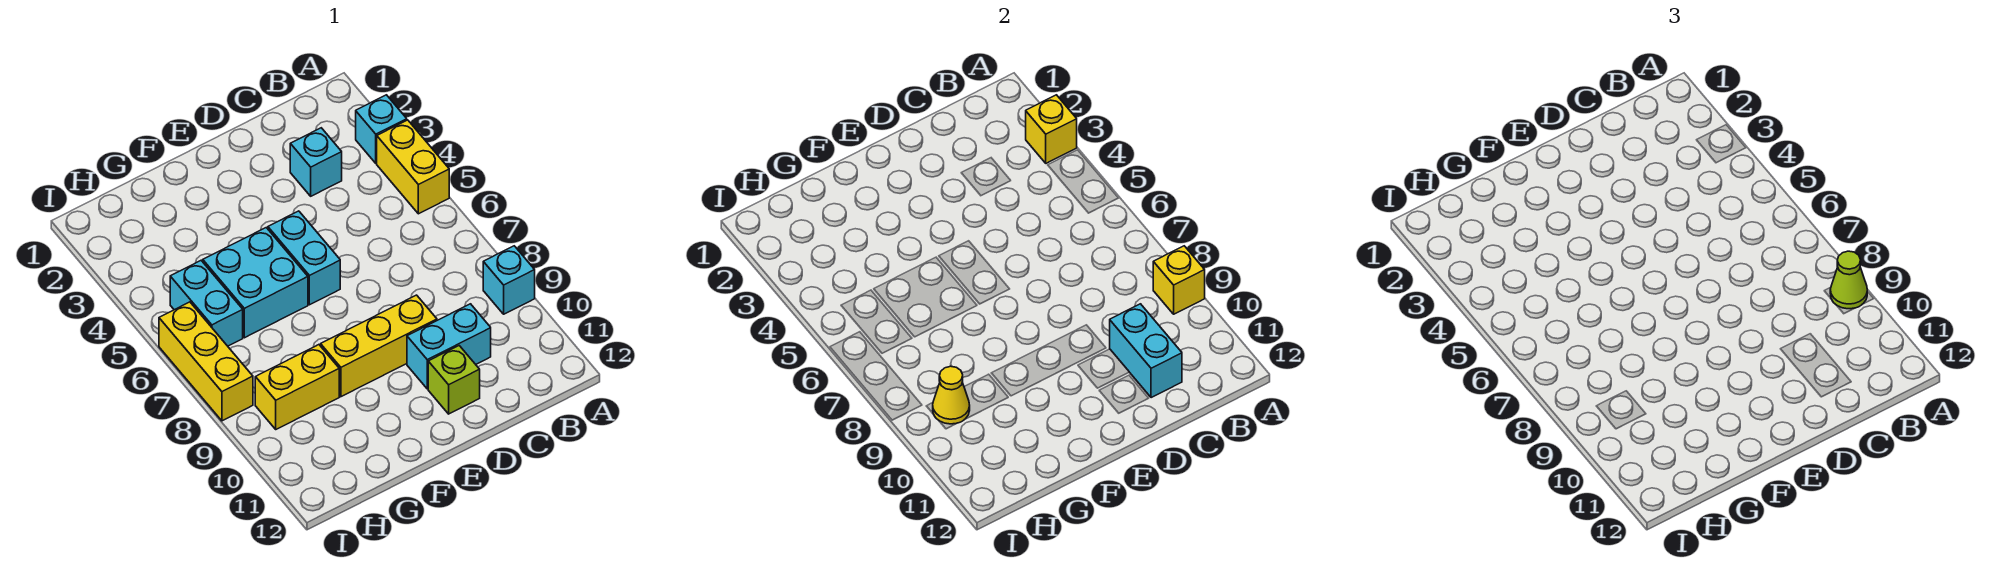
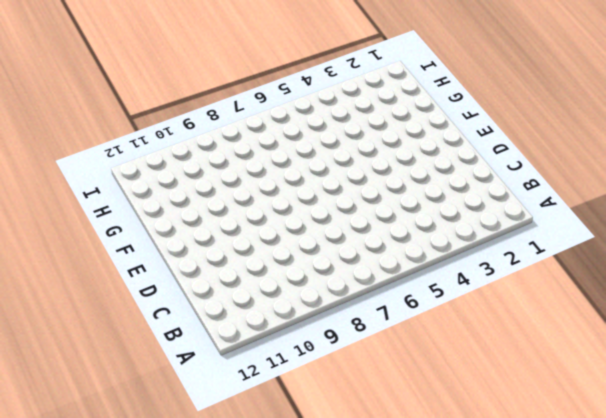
none -> cyan 1x1 brick [356,95,407,163]
none -> yellow 1x2 brick [377,120,449,214]
none -> cyan 1x1 brick [483,246,535,314]

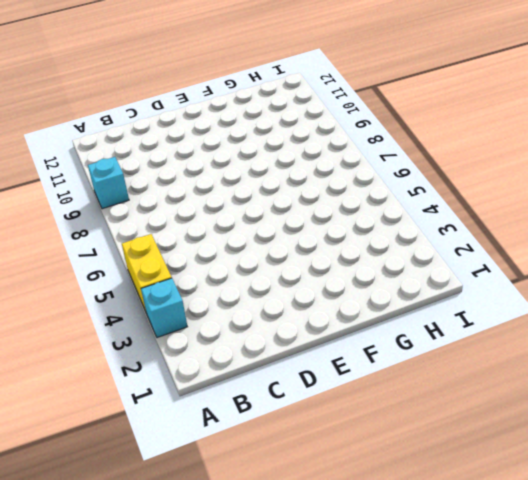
none -> cyan 1x1 brick [290,128,342,196]
none -> cyan 1x2 brick [407,304,491,389]
none -> yellow 1x3 brick [321,295,437,397]

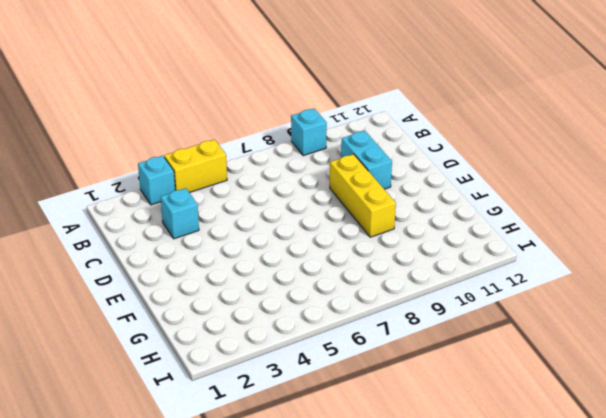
none -> lime 1x1 brick [428,346,480,414]
none -> cyan 1x2 brick [268,211,340,305]
none -> cyan 2x2 brick [203,228,308,338]

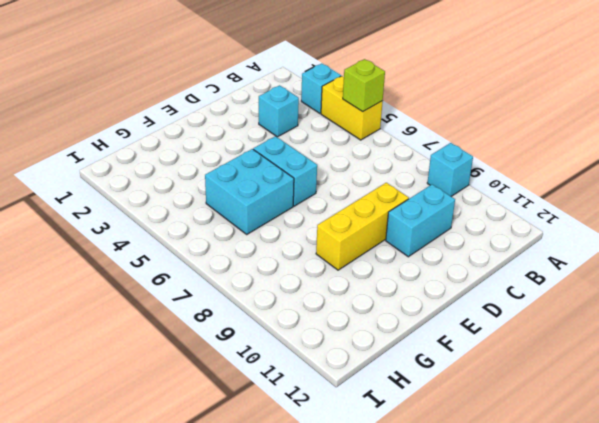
lime 1x1 brick [343,59,385,112] -> lime 1x1 brick moved to [428,346,480,414]
none -> yellow 1x2 brick [255,345,339,429]
none -> cyan 1x2 brick [170,261,243,346]
none -> yellow 1x3 brick [159,302,253,421]

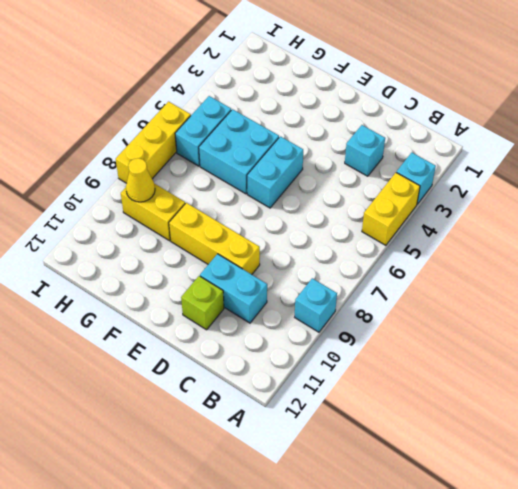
none -> yellow 1x1 brick [1026,95,1077,163]
none -> yellow 1x1 brick [1153,246,1205,314]
none -> cyan 1x2 brick [1110,304,1182,398]

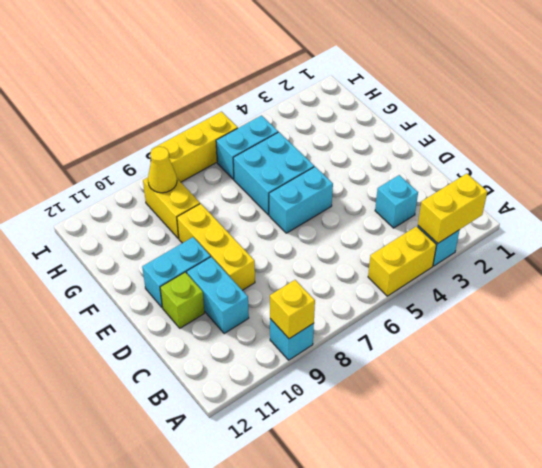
yellow 1x2 brick [418,174,487,243] -> yellow 1x1 brick [1026,95,1077,163]
cyan 1x2 brick [142,237,210,308] -> cyan 1x2 brick moved to [1110,304,1182,398]
none -> lime 1x1 cone [1830,251,1867,309]

